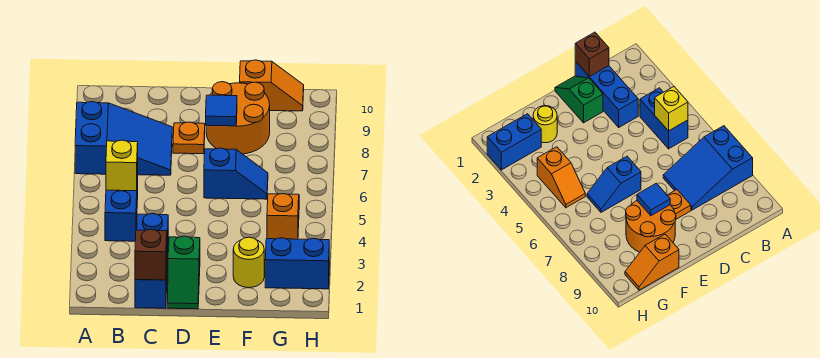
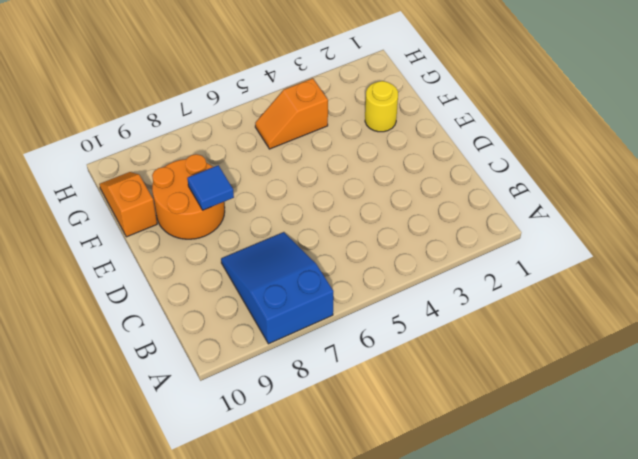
none -> blue 1x2 brick [105,172,138,241]
none -> blue 1x3 brick [135,214,168,308]
none -> green 1x2 slope [167,236,200,309]

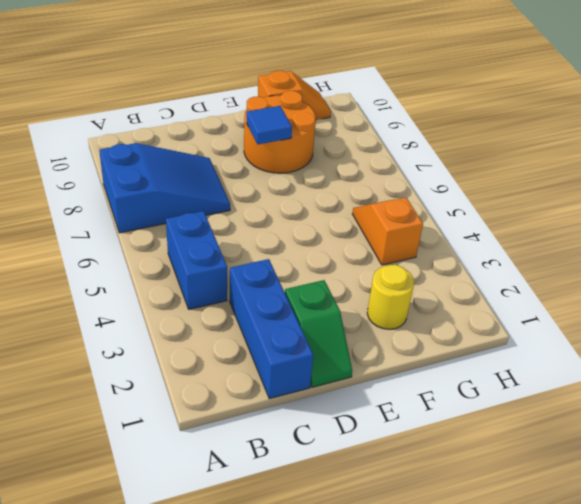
none -> orange 1x1 plate [173,122,205,154]
none -> blue 1x2 slope [204,148,268,199]
none -> blue 1x2 brick [265,238,329,289]

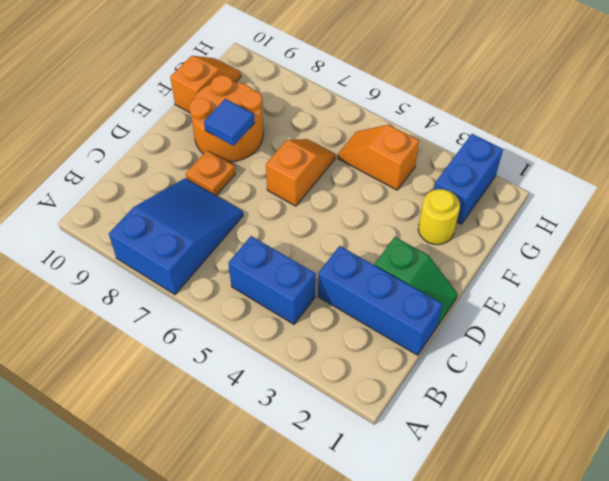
orange 1x2 slope [266,139,335,206] -> blue 1x2 slope [204,148,268,199]
none -> yellow 1x1 brick [106,140,138,191]
none -> brown 1x1 brick [135,230,167,280]

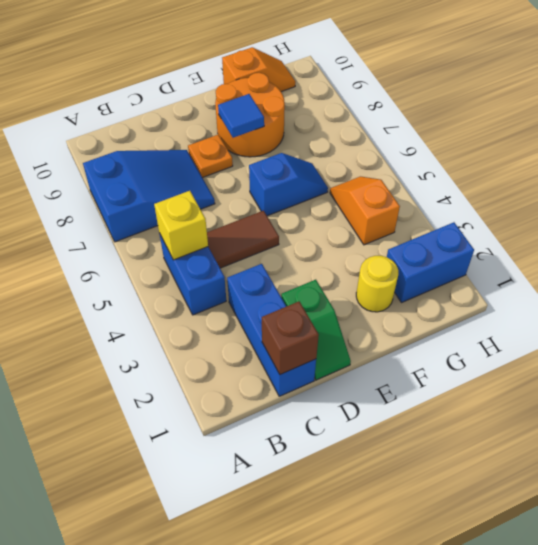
brown 1x2 tile [207,211,279,268] -> none

